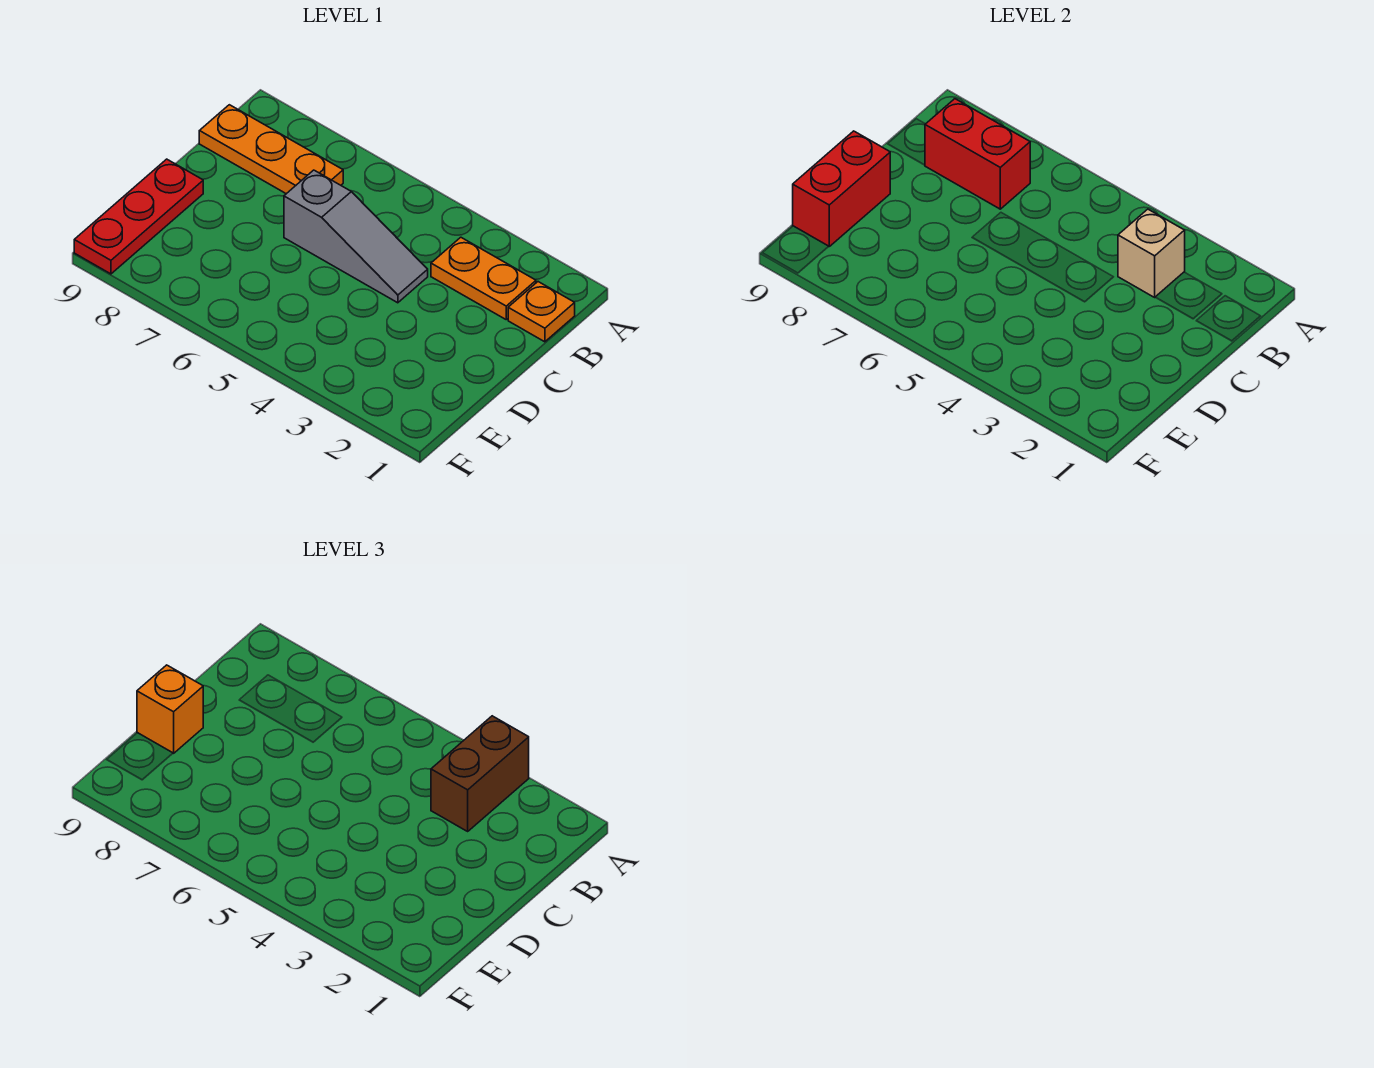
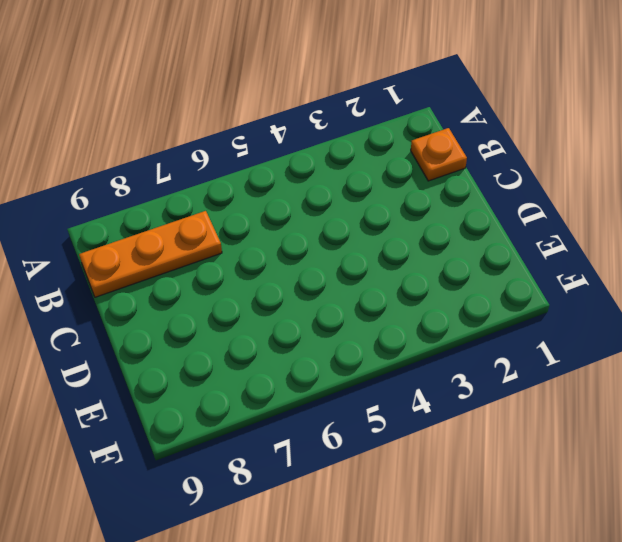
none -> orange 1x2 plate [431,237,536,319]
none -> grey 1x3 slope [284,170,428,303]

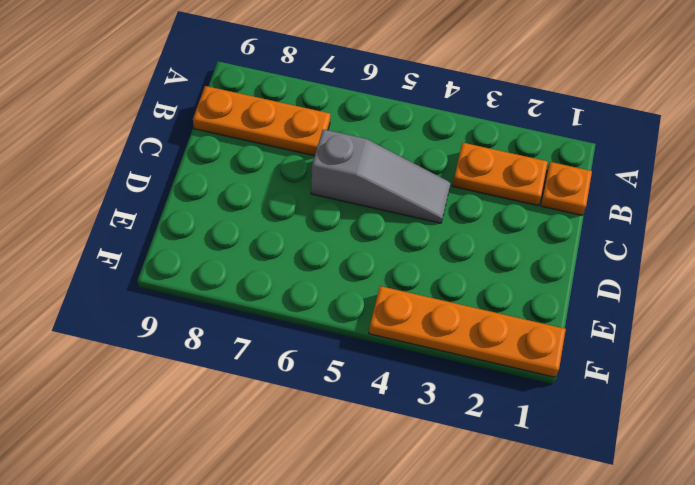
orange 1x4 plate [369,286,566,377] -> none
none -> red 1x3 plate [74,159,203,274]
none -> tan 1x1 brick [1118,209,1185,297]

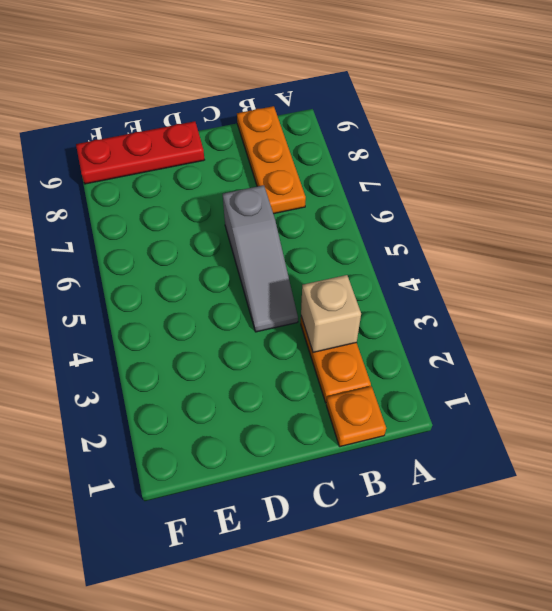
none -> red 1x2 brick [925,99,1030,209]
none -> red 1x2 brick [793,131,890,246]

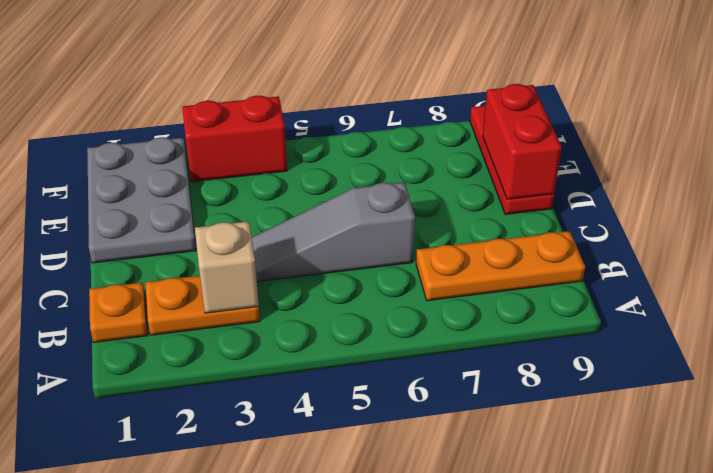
grey 2x3 plate [87,137,196,263] -> none
red 1x2 brick [182,96,287,182] -> red 1x2 brick moved to [925,99,1030,209]
none -> brown 1x2 brick [431,716,529,831]
none -> orange 1x1 brick [137,665,203,753]

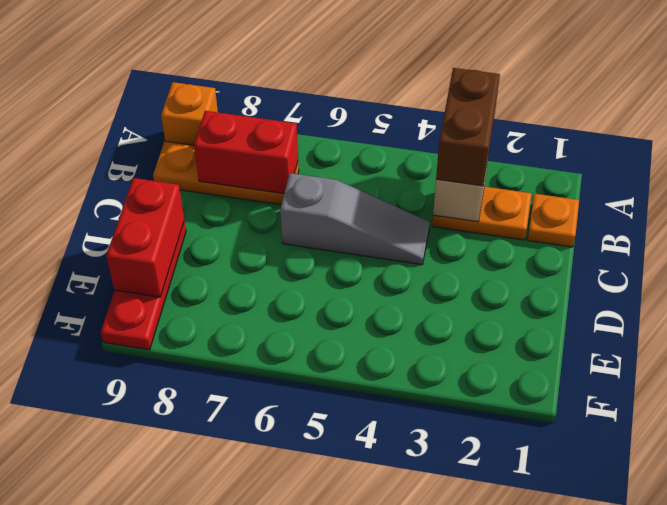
orange 1x1 brick [161,82,218,145] -> orange 1x1 brick moved to [137,665,203,753]

